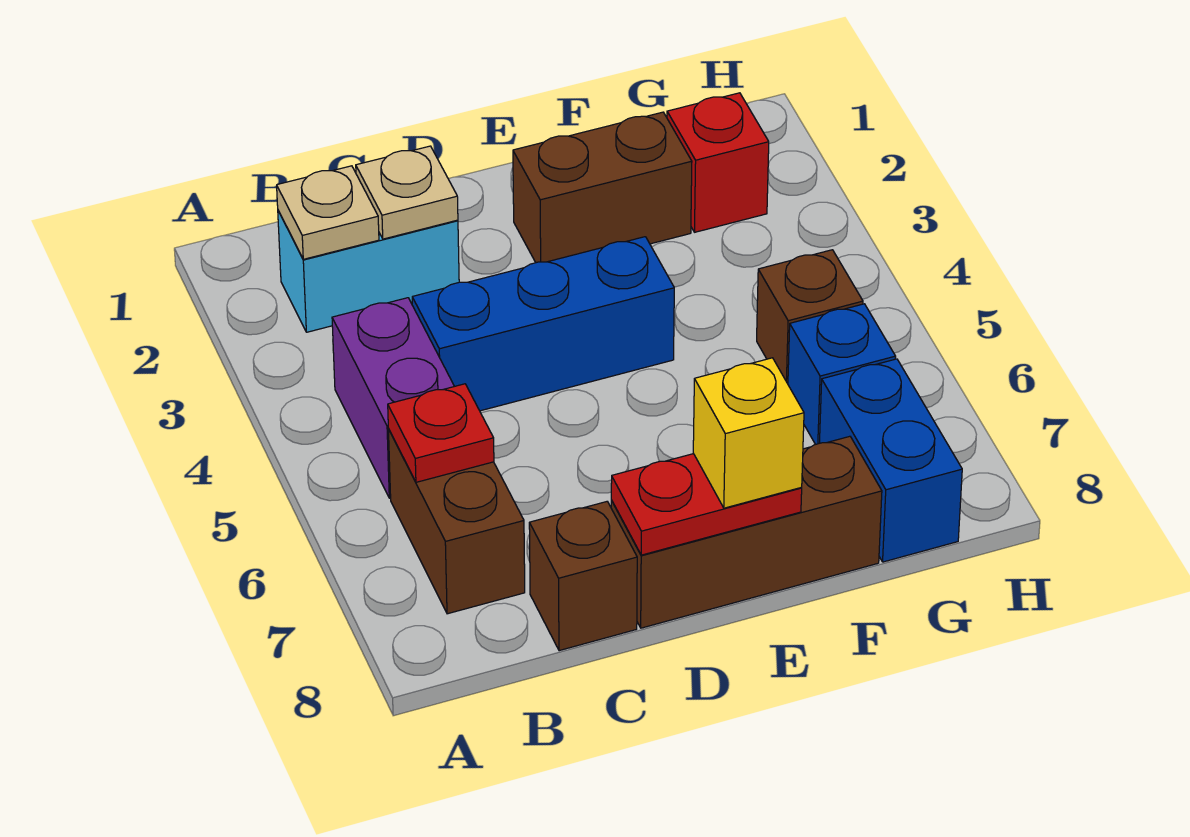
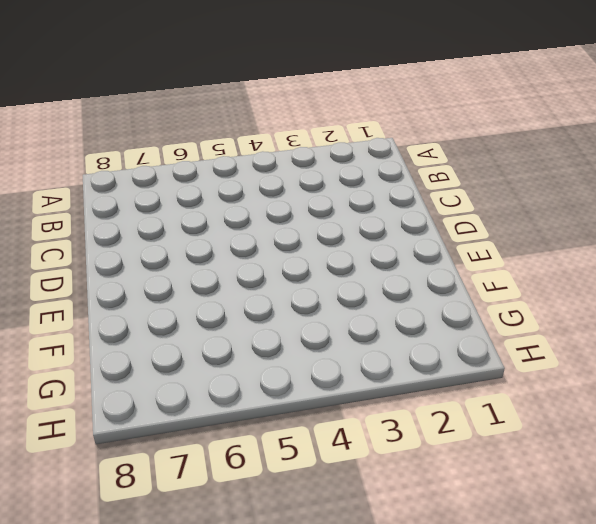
none -> cyan 1x2 brick [278,211,459,332]
none -> purple 1x2 brick [332,298,454,498]
none -> brown 1x2 brick [388,429,525,614]

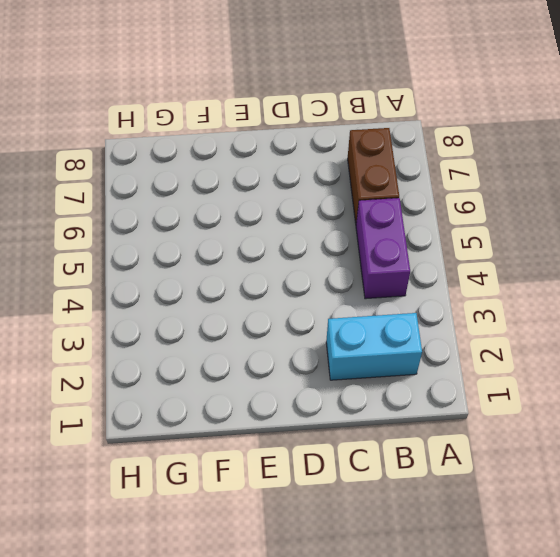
none -> blue 1x3 brick [412,237,674,411]
none -> brown 1x1 brick [529,502,637,651]
none -> brown 1x3 brick [611,436,882,628]

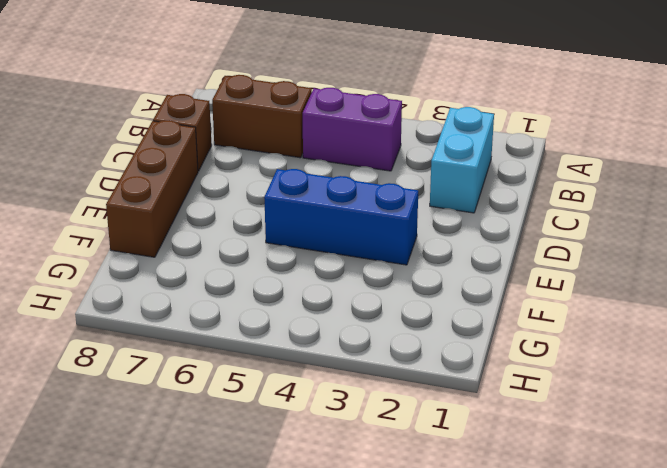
blue 1x3 brick [264,169,418,265] -> blue 1x3 brick turned to [412,237,674,411]
none -> brown 1x2 brick [513,112,692,263]
none -> red 1x1 brick [667,93,769,232]
none -> brown 1x1 brick [757,250,863,384]

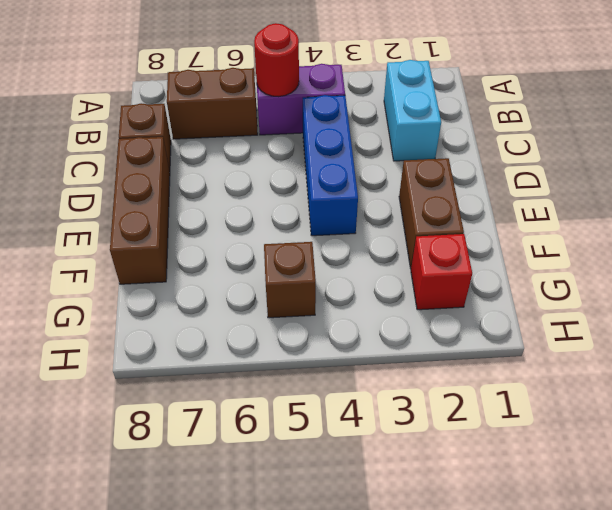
red 1x1 round brick [254,23,299,97] -> none
none -> blue 1x1 brick [788,304,896,444]
none -> blue 1x2 brick [820,359,962,562]
none -> tan 1x1 plate [277,166,379,259]

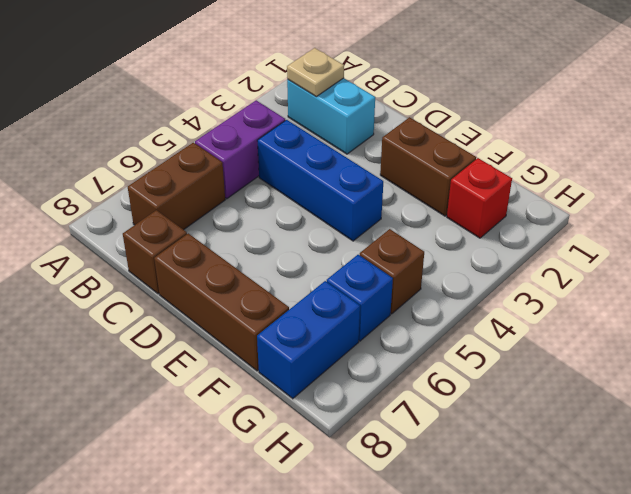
none -> red 1x1 plate [388,384,494,482]
none -> tan 1x1 plate [356,146,458,239]
none -> red 1x2 plate [611,454,802,555]

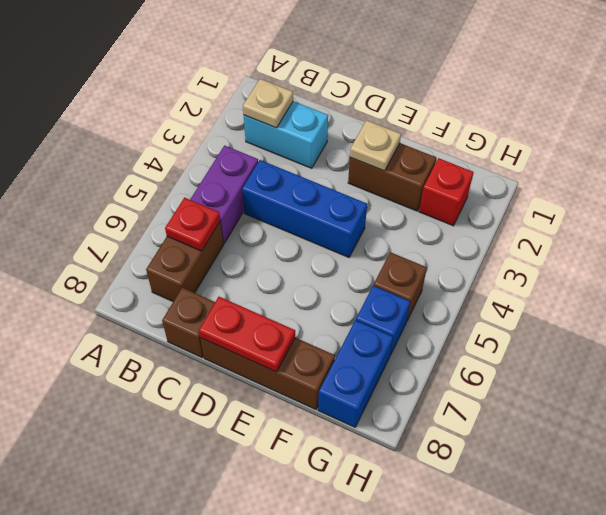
tan 1x1 plate [350,120,401,171] -> tan 1x1 plate moved to [356,146,458,239]
none -> yellow 1x1 brick [693,358,804,508]

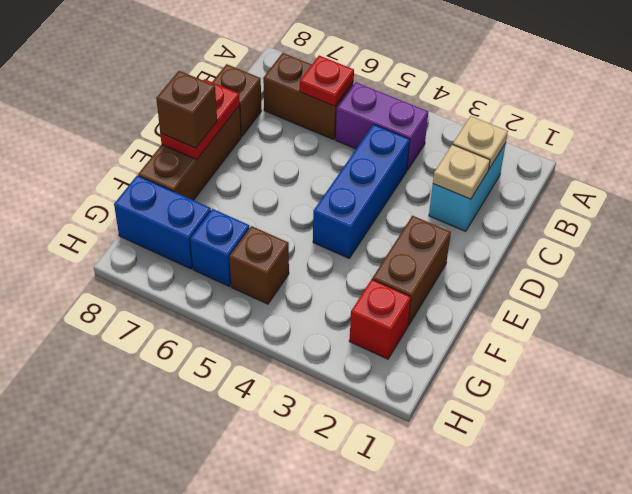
brown 1x1 brick [156,71,217,148] -> yellow 1x1 brick [693,358,804,508]

